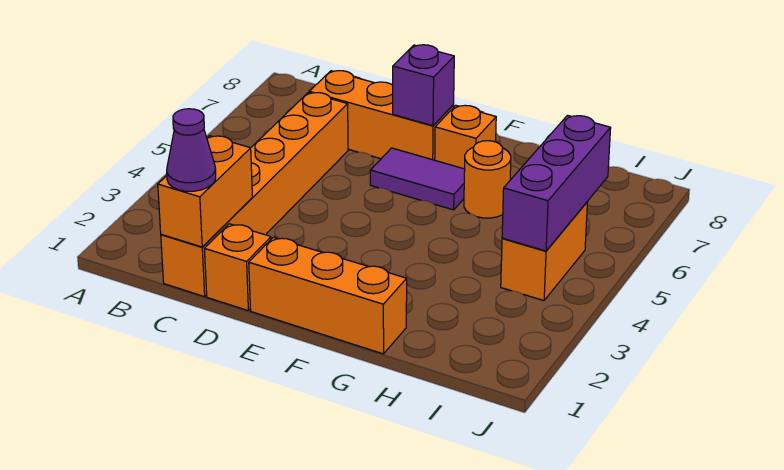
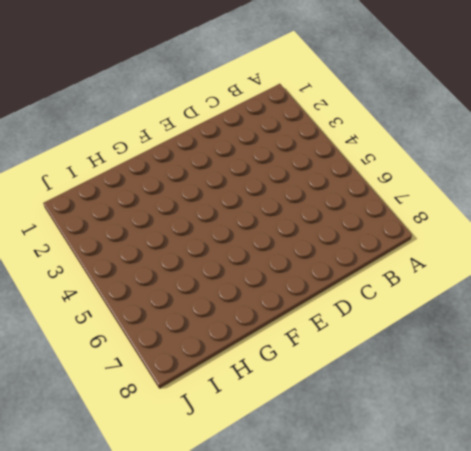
none -> orange 1x6 brick [161,93,348,297]
none -> orange 1x3 brick [309,71,454,160]
none -> orange 1x1 brick [204,224,271,310]

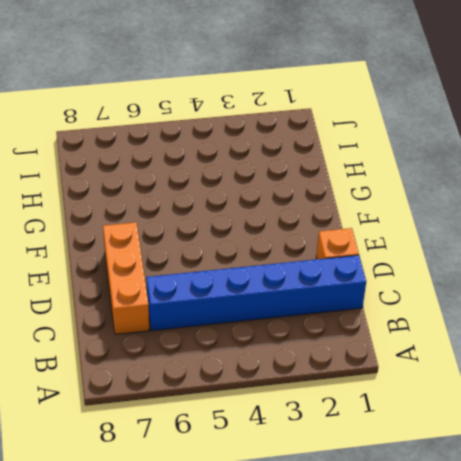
blue 1x6 brick [146,255,366,331] -> orange 1x6 brick [161,93,348,297]
none -> orange 1x3 brick [249,237,407,354]
none -> purple 1x2 tile [370,148,465,210]
none -> orange 1x1 brick [435,105,496,169]

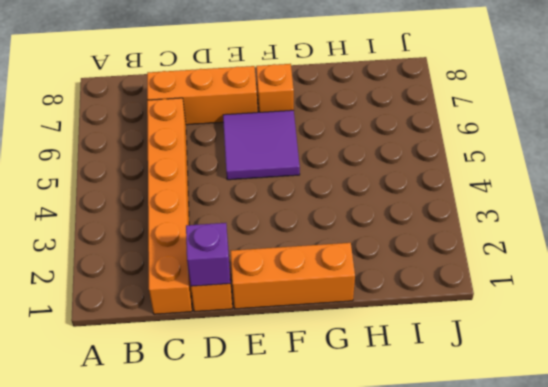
purple 1x1 brick [186,223,230,286] -> purple 1x1 brick moved to [393,45,454,126]
purple 2x2 tile [223,110,300,180] -> purple 1x2 tile [370,148,465,210]
none -> orange 1x1 round brick [464,141,511,218]
none -> orange 1x2 brick [501,202,587,301]
none -> orange 1x2 brick [158,136,252,247]

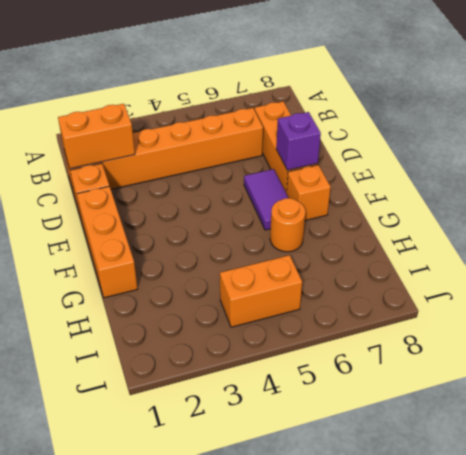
none -> purple 1x3 brick [502,115,611,251]
none -> purple 1x1 cone [167,109,216,191]

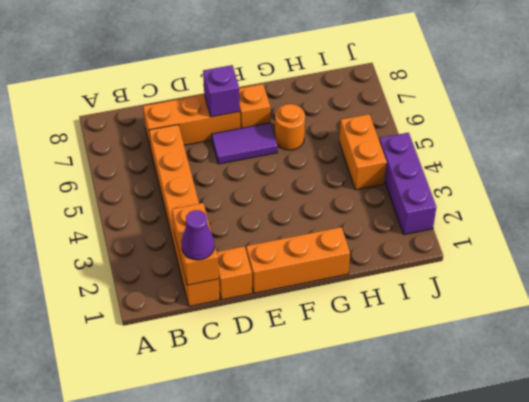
purple 1x3 brick [379,133,436,235] -> purple 1x3 brick moved to [502,115,611,251]

